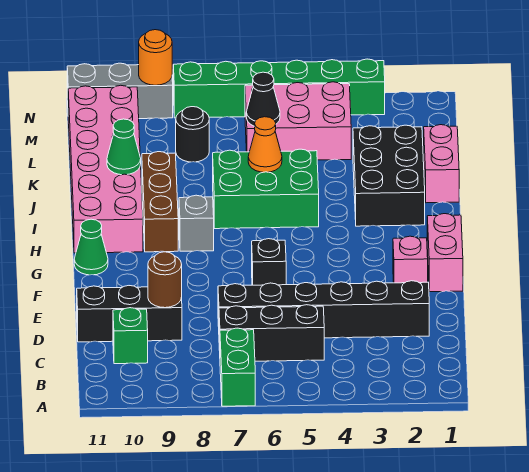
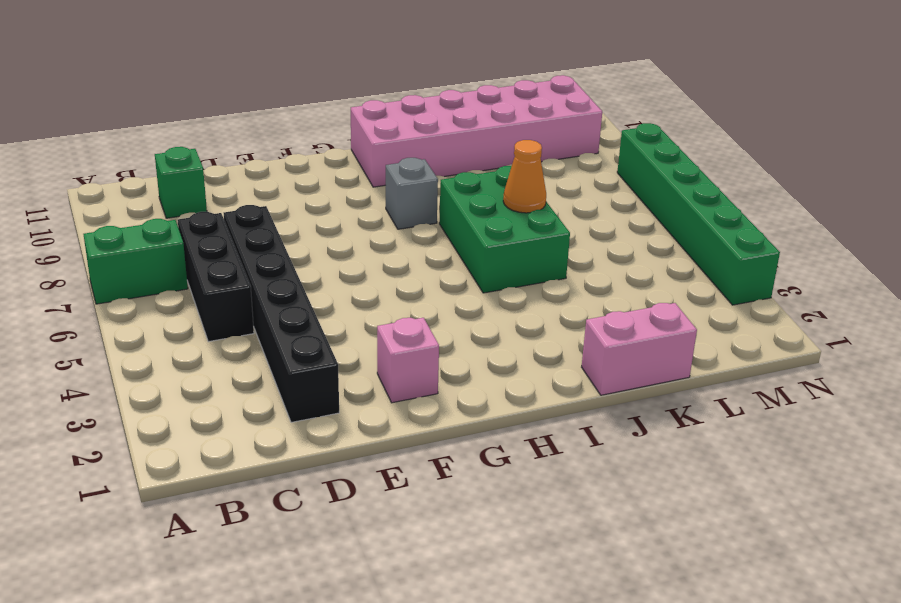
none -> black 1x3 brick [77,286,182,342]
none -> pink 1x2 brick [427,214,463,292]
none -> black 1x1 brick [252,239,286,285]

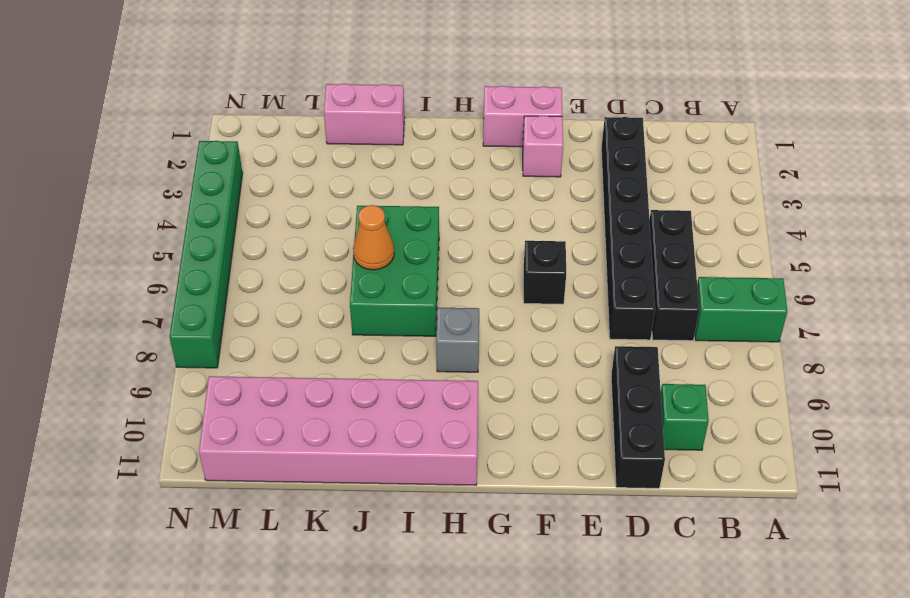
none -> green 1x1 cone [74,219,108,275]
none -> brown 1x3 brick [142,152,178,252]
none -> black 2x3 brick [353,125,425,226]

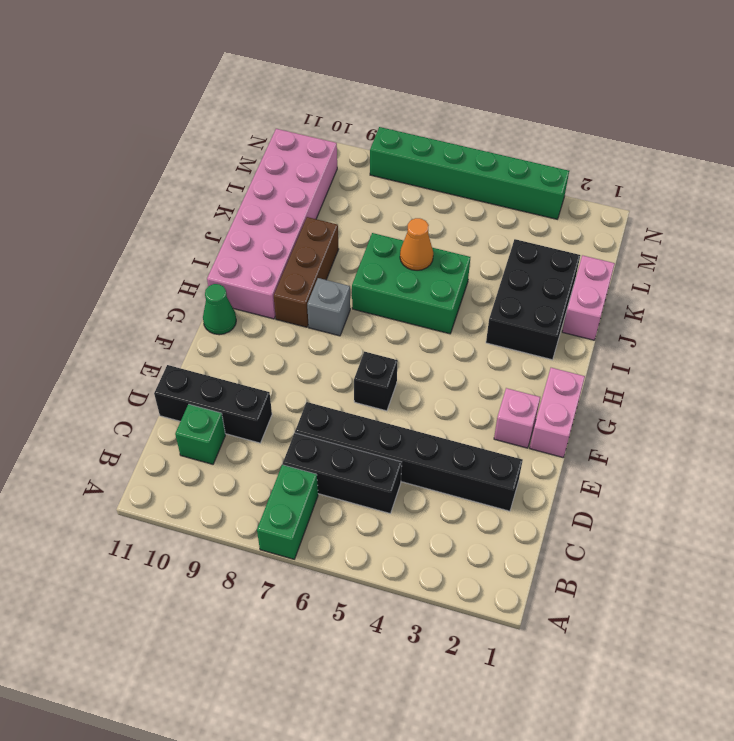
none -> pink 2x3 brick [245,82,351,160]
none -> black 1x1 round brick [176,107,209,162]
none -> grey 1x3 brick [67,63,173,119]

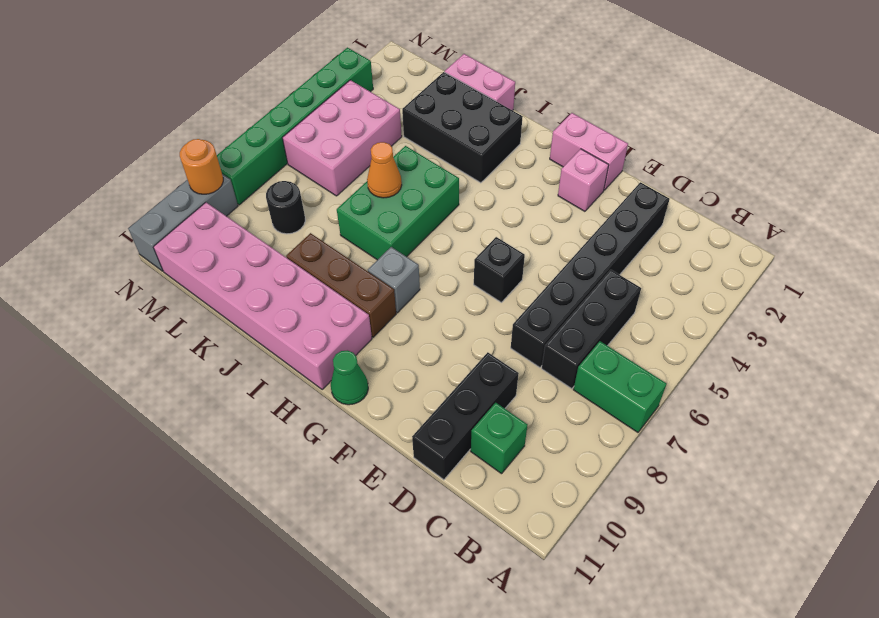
none -> brown 1x1 round brick [148,252,182,308]
none -> green 1x1 cone [107,119,141,175]
none -> black 1x1 cone [246,72,280,126]

